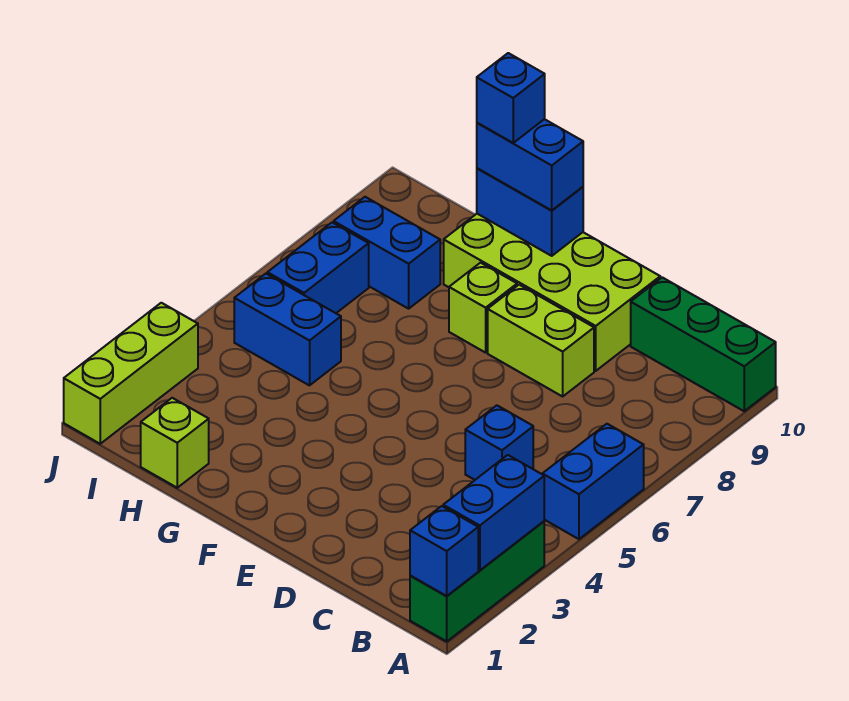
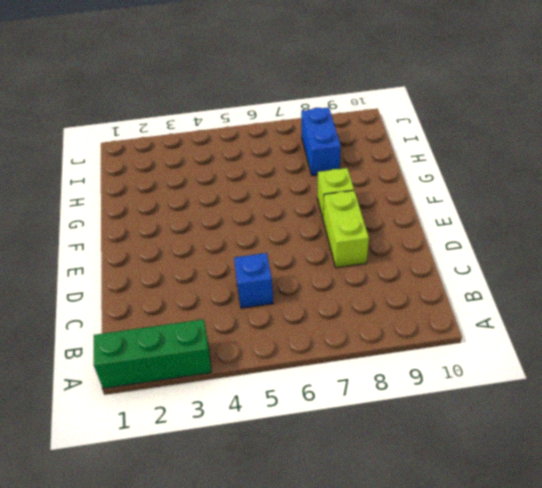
none -> blue 1x2 brick [542,424,644,539]
none -> green 1x3 brick [631,277,776,411]
none -> lime 2x4 brick [444,214,660,371]

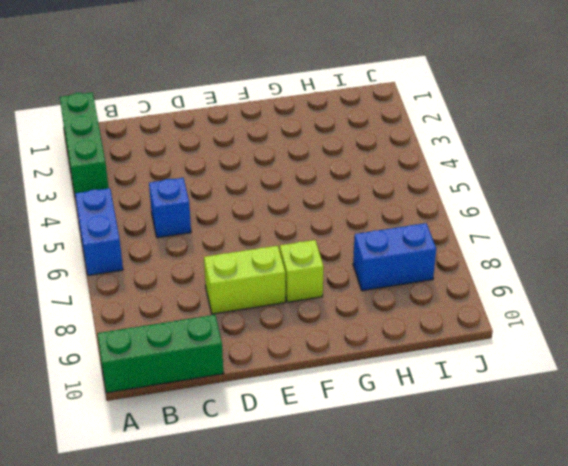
none -> lime 2x4 brick [444,214,660,371]
none -> lime 1x1 brick [141,398,209,488]
none -> blue 1x2 brick [234,274,341,385]

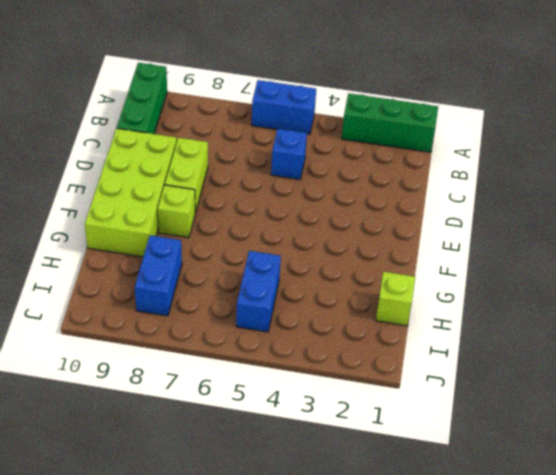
none -> blue 1x2 brick [267,223,369,313]
none -> lime 1x3 brick [64,303,198,444]
none -> blue 1x1 brick [410,506,478,596]

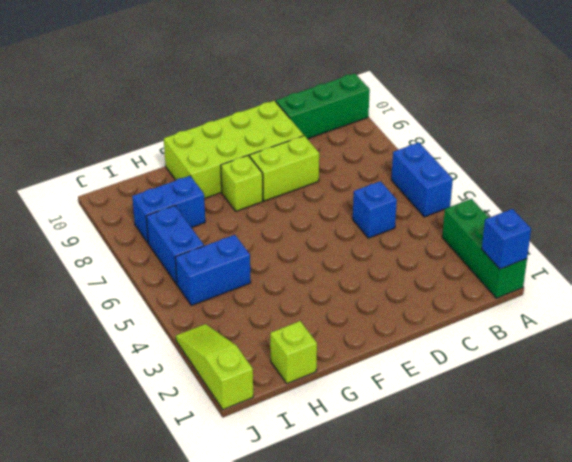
lime 1x3 slope [176,324,253,410] -> lime 1x3 brick [64,303,198,444]
none -> blue 1x2 brick [443,455,544,570]
none -> blue 1x2 brick [477,168,583,256]
none -> blue 1x2 brick [477,119,583,211]

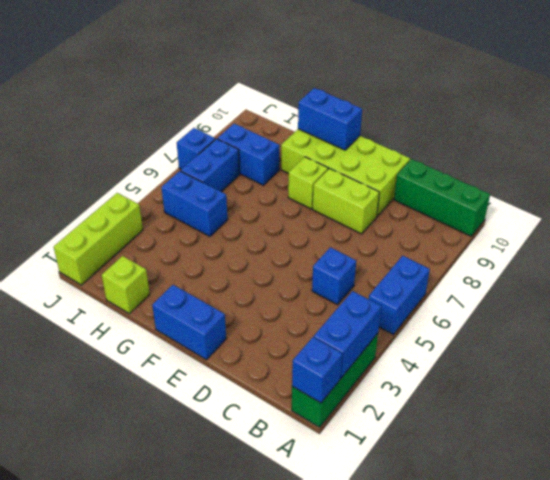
blue 1x2 brick [152,285,226,360] -> blue 1x2 brick moved to [477,119,583,211]
blue 1x1 brick [177,128,216,169] -> blue 1x1 brick moved to [477,53,545,143]

